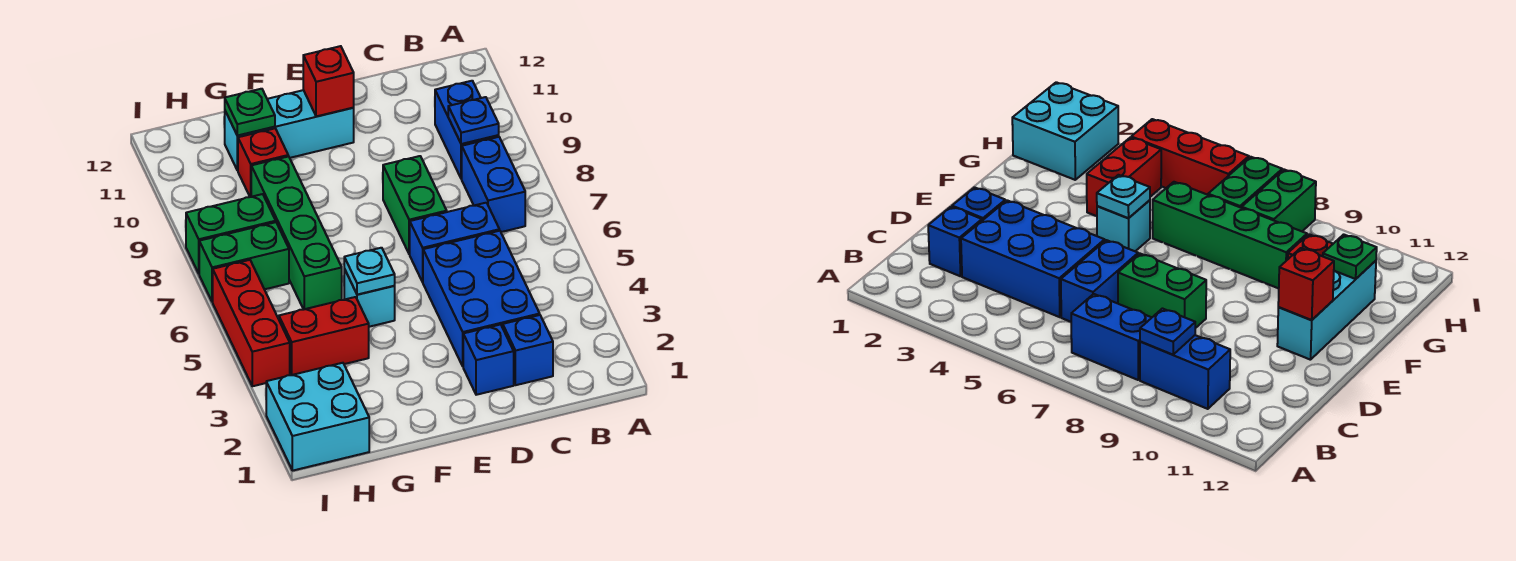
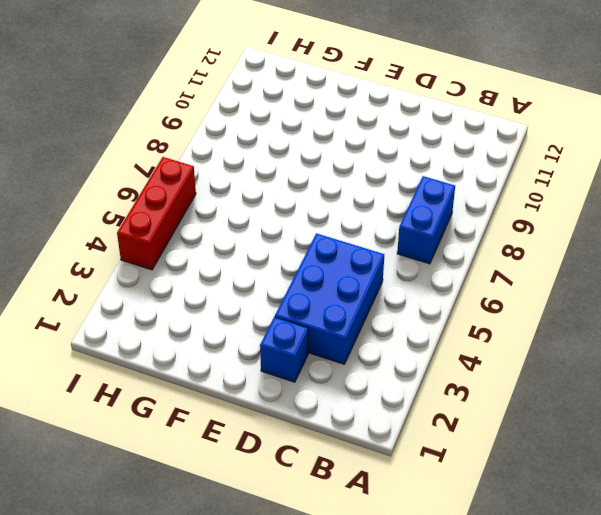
none -> blue 1x2 brick [435,81,499,179]
none -> blue 1x1 brick [503,315,553,385]
none -> blue 1x2 brick [410,203,499,282]

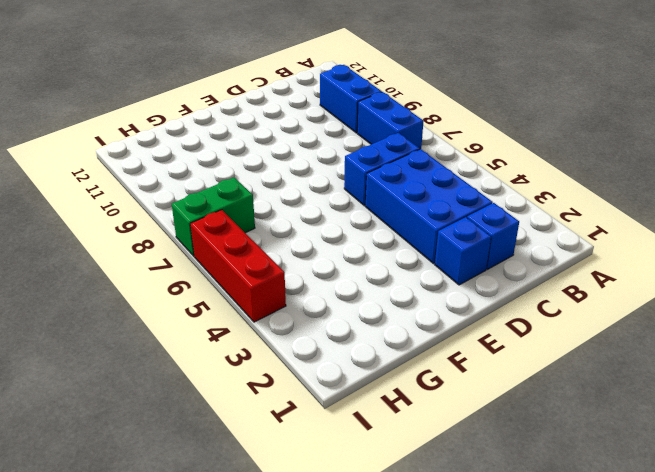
none -> green 1x2 brick [383,156,447,254]
none -> cyan 1x3 brick [225,90,354,171]
none -> cyan 1x1 brick [344,269,395,327]

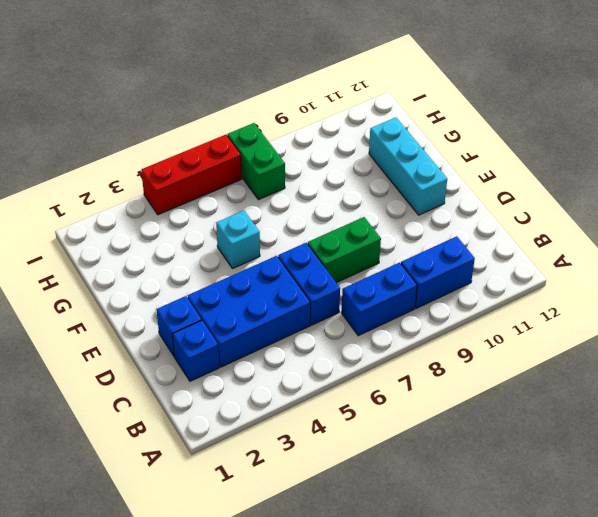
none -> red 1x2 brick [279,297,369,375]
none -> green 1x4 brick [251,156,342,310]
none -> red 1x1 brick [238,128,288,197]

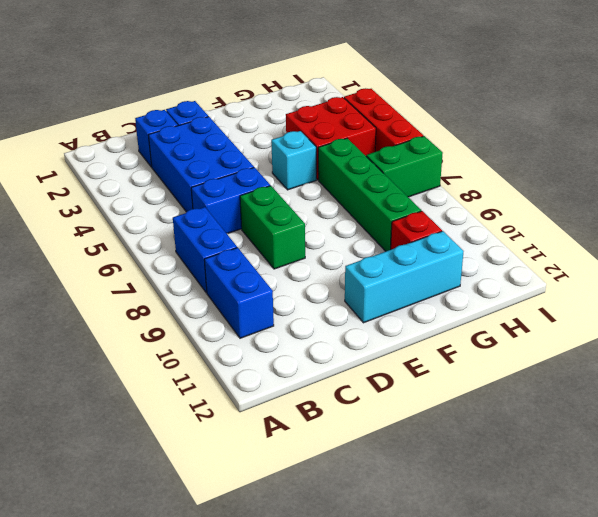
red 2x2 brick [286,97,376,180] -> red 1x2 brick [279,297,369,375]
none -> cyan 2x2 brick [266,363,369,471]
none -> green 1x2 brick [186,194,276,273]
none -> blue 1x1 plate [448,97,499,144]

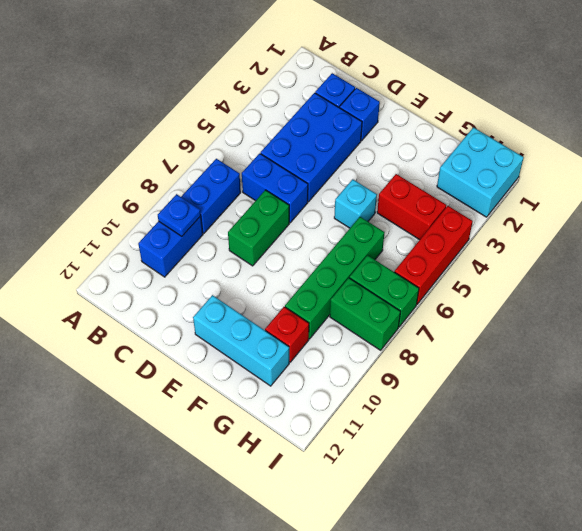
none -> red 1x1 brick [303,46,354,117]
none -> cyan 1x1 plate [344,248,395,295]
none -> green 1x1 plate [225,89,275,136]

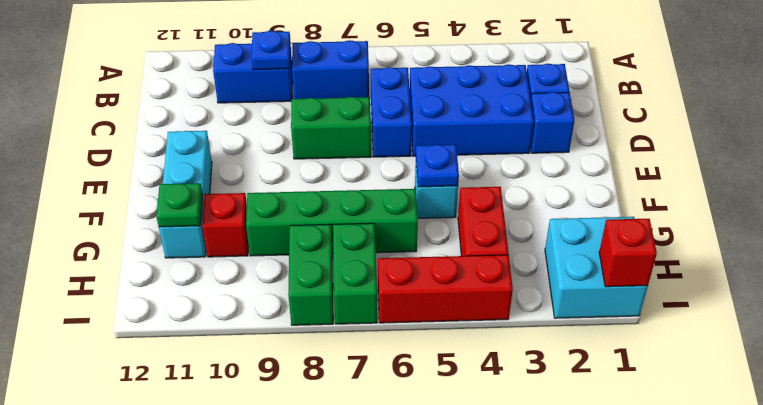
blue 1x1 plate [416,145,459,187] -> cyan 1x1 plate [344,248,395,295]
red 1x1 brick [599,219,657,287] -> red 1x1 brick moved to [303,46,354,117]

